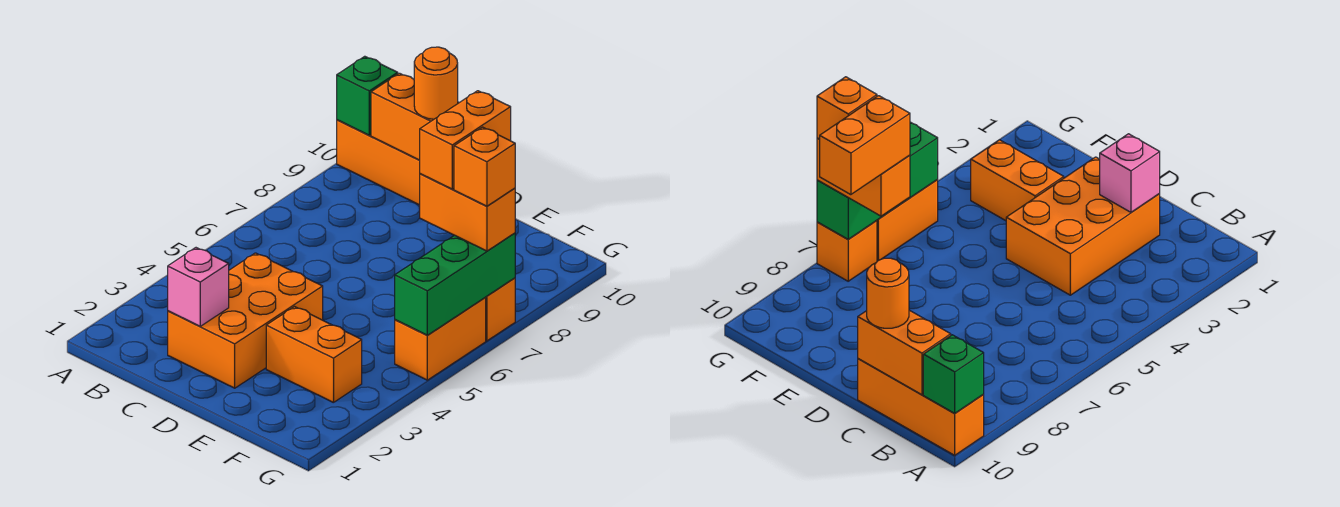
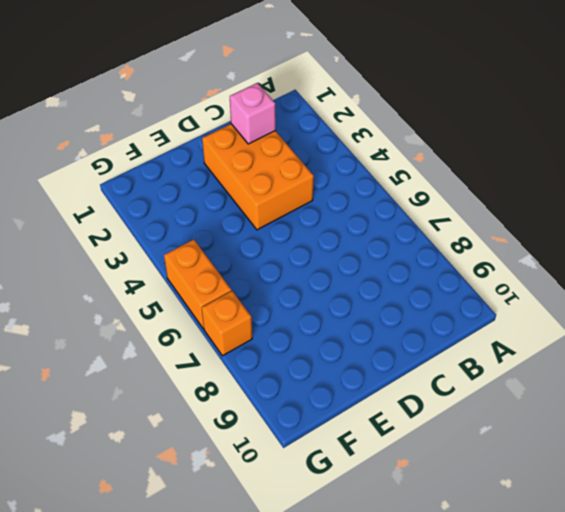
none -> orange 1x3 brick [337,120,420,205]
none -> orange 1x2 brick [266,307,362,403]
none -> green 1x1 brick [337,56,398,135]

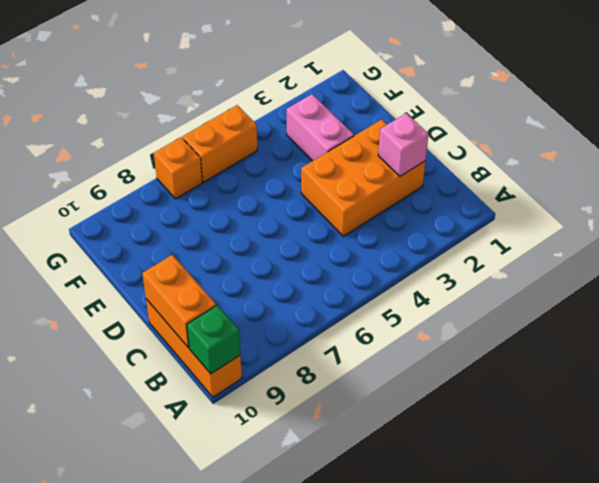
pink 1x2 brick [286,94,354,161] -> orange 1x2 brick [266,307,362,403]
none -> green 1x3 brick [395,233,515,335]
none -> orange 1x1 round brick [414,47,458,119]
none -> orange 1x2 brick [420,174,515,251]

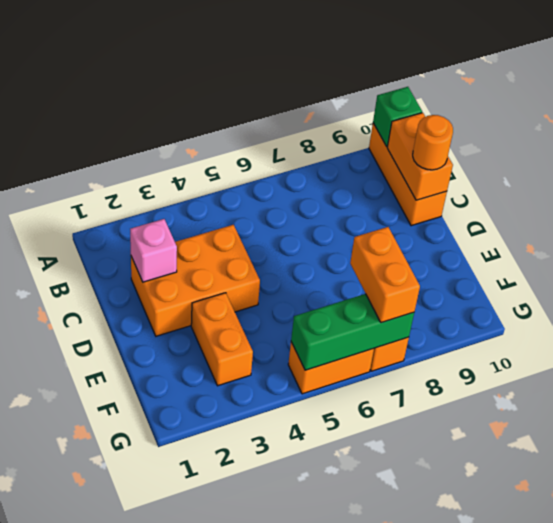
none -> orange 1x2 brick [419,91,511,189]
none -> orange 1x1 brick [454,127,515,206]

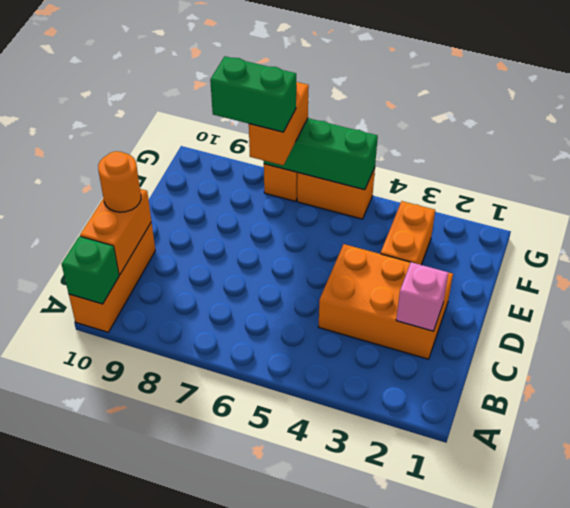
green 1x2 brick [210,56,296,132] -> orange 1x2 brick [419,91,511,189]
none -> orange 1x1 brick [454,127,515,206]

